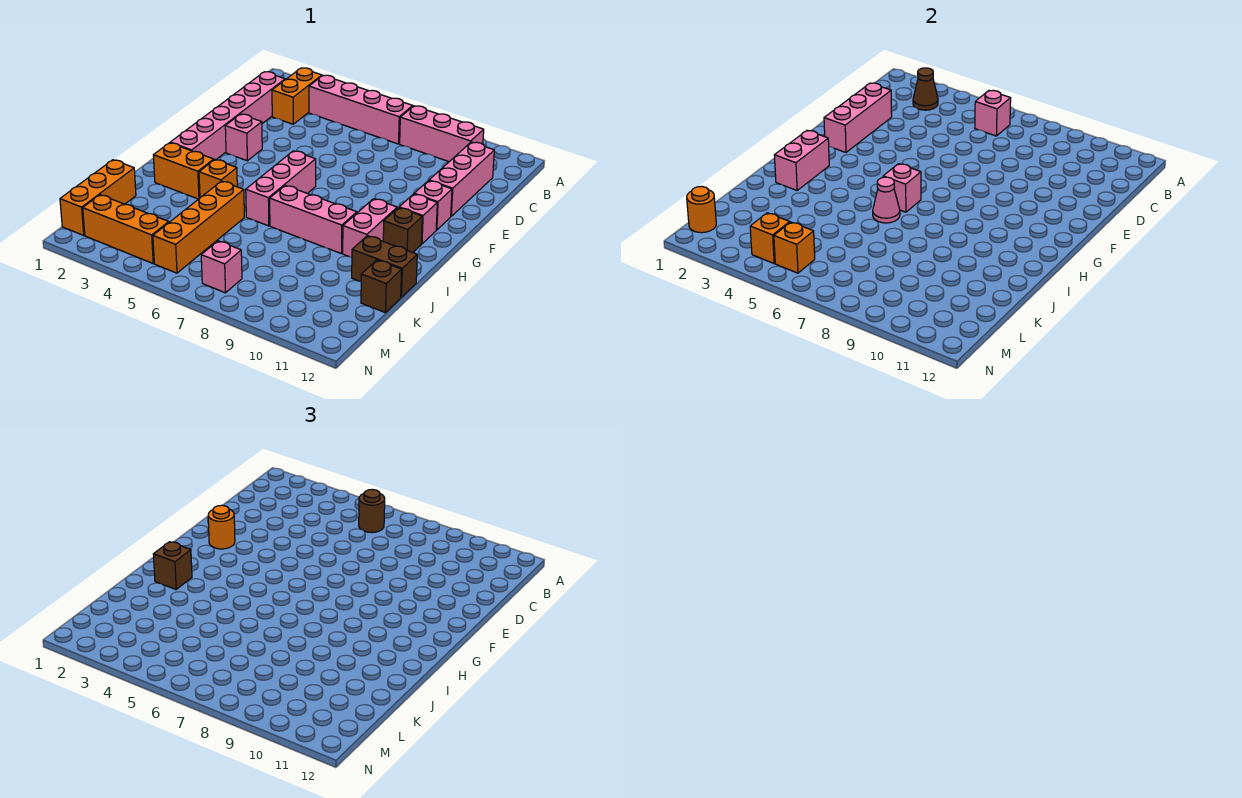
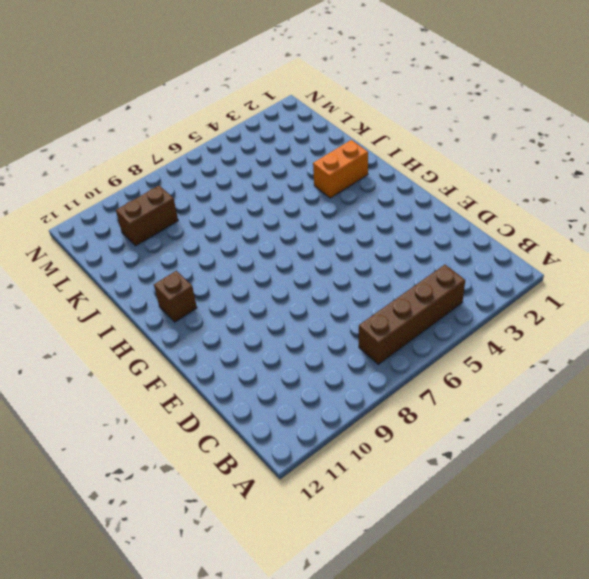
brown 1x4 brick [359,265,465,364] -> pink 1x4 brick [309,75,413,144]
brown 1x2 brick [116,185,178,246] -> brown 1x2 brick moved to [352,236,417,297]
none -> orange 1x2 brick [272,68,322,124]
none -> pink 1x3 brick [400,106,484,162]
none -> pink 1x6 brick [170,72,285,160]
none -> pink 1x3 brick [429,142,494,216]

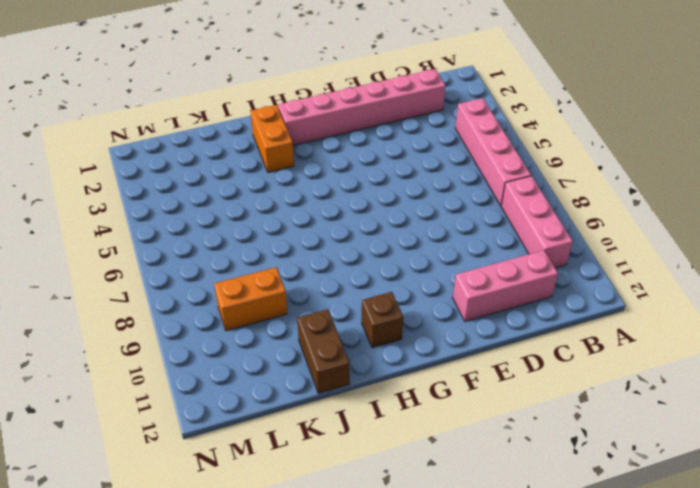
orange 1x2 brick [214,267,287,331] -> orange 1x2 brick moved to [272,68,322,124]
none -> pink 1x1 brick [225,114,262,161]
none -> pink 1x1 brick [414,181,452,230]
none -> pink 1x3 brick [246,151,316,226]
none -> pink 1x1 brick [399,194,437,244]

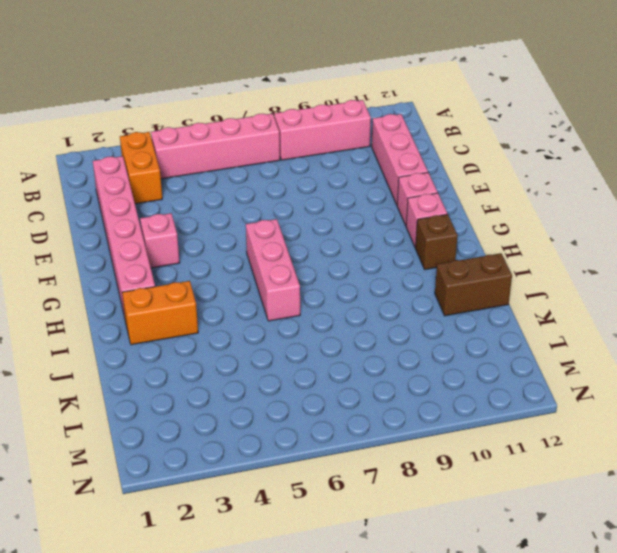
none -> pink 1x2 brick [343,199,397,257]
none -> orange 1x1 brick [199,160,237,197]
none -> pink 1x3 brick [270,185,357,253]
none -> orange 1x4 brick [153,181,244,273]

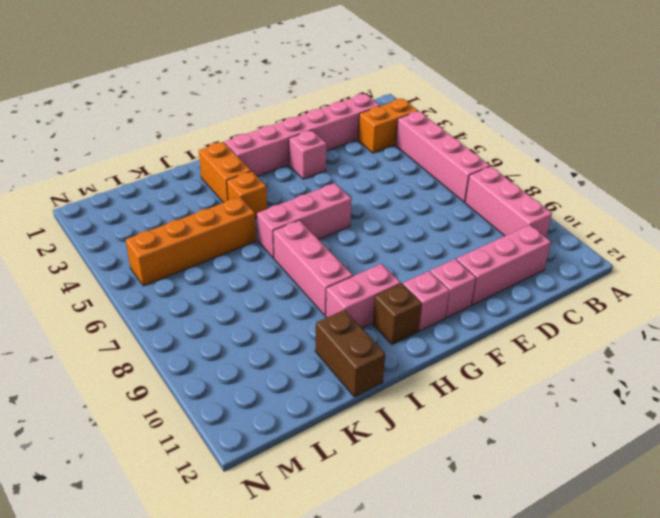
none -> orange 1x3 brick [60,160,136,235]
none -> brown 1x1 brick [361,260,402,313]
none -> orange 1x3 brick [83,195,169,263]
none -> pink 1x1 brick [201,241,242,293]

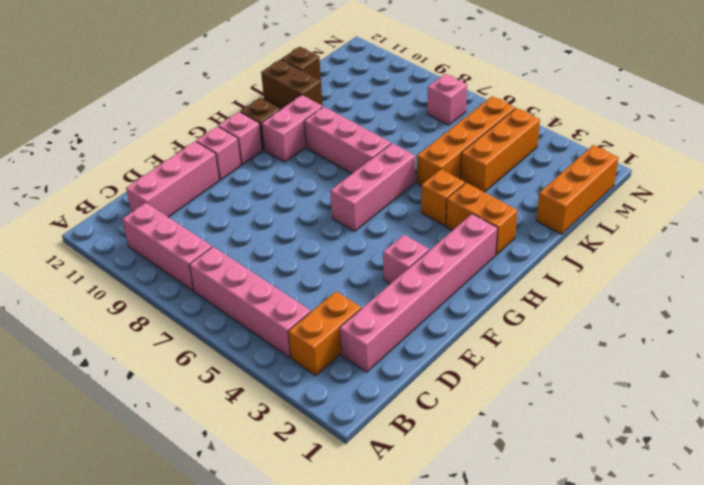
orange 1x3 brick [460,108,540,192] -> orange 1x3 brick turned to [83,195,169,263]
none -> brown 1x1 cone [913,68,938,110]
none -> pink 1x1 brick [975,90,1011,136]
none -> pink 1x3 brick [824,83,892,152]
none -> pink 1x2 brick [774,130,829,190]

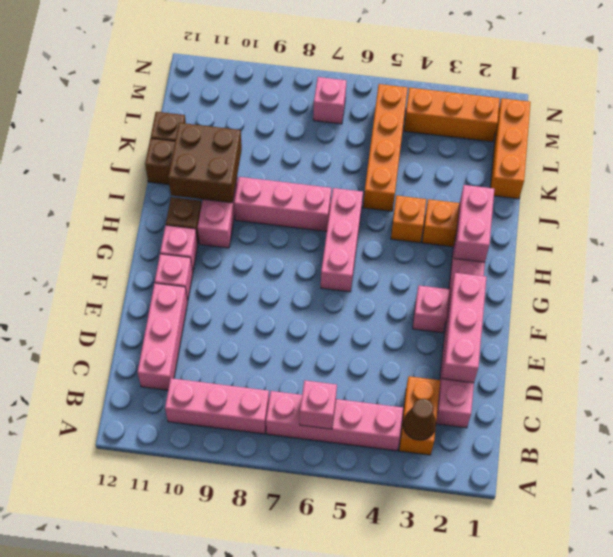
brown 2x2 brick [168,123,242,203] -> none
none -> pink 1x1 brick [883,164,921,212]
none -> pink 1x1 cone [873,177,900,223]
none -> orange 1x1 round brick [687,186,716,233]
none -> orange 1x1 brick [750,213,790,263]

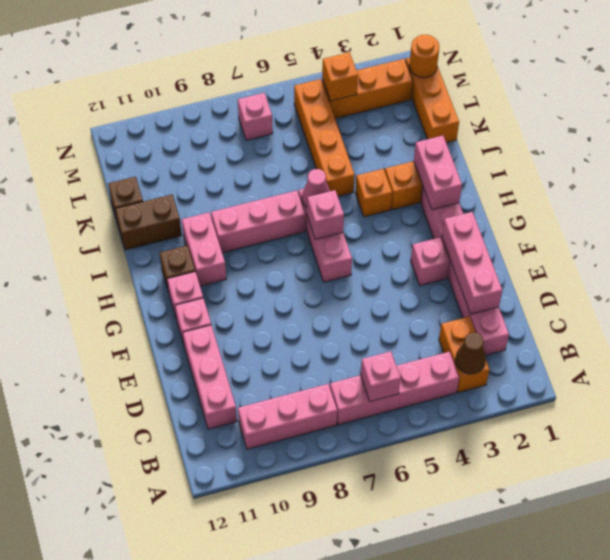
none -> orange 1x1 brick [774,222,815,273]
none -> brown 1x1 round brick [359,489,385,533]
none -> orange 1x1 round brick [208,505,235,549]
none -> brown 1x1 brick [153,542,192,589]

